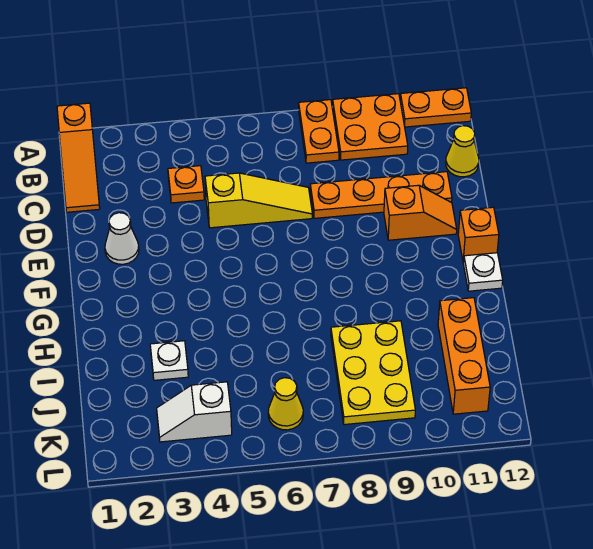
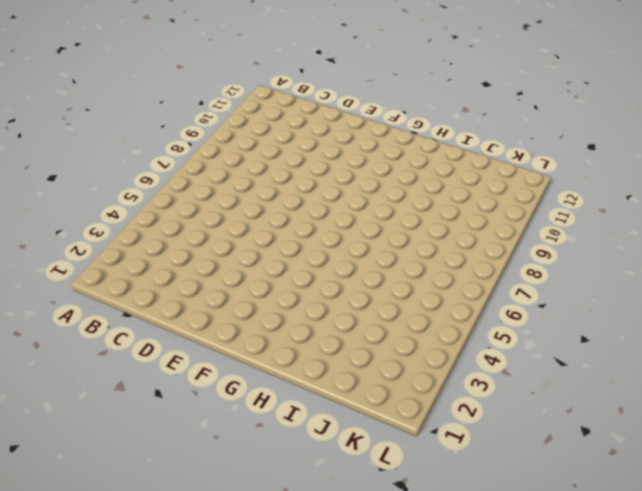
none -> orange 1x3 slope [57,103,100,212]
none -> orange 1x2 plate [299,100,339,163]
none -> orange 2x2 plate [333,94,408,160]

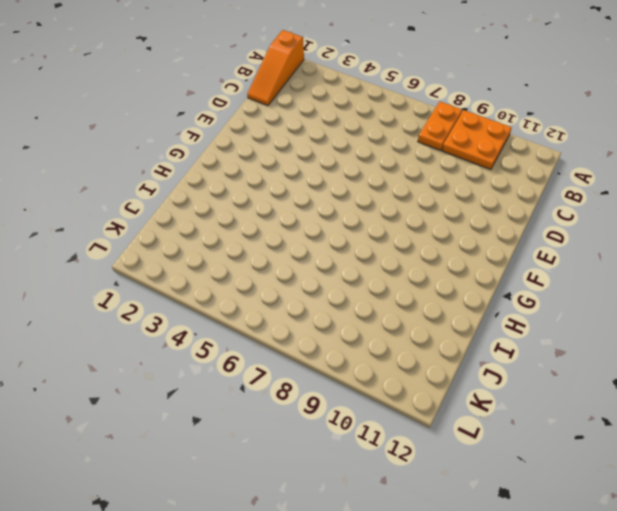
none -> orange 1x2 plate [400,88,471,127]
none -> orange 1x1 plate [168,166,204,203]
none -> yellow 1x1 cone [446,126,479,177]

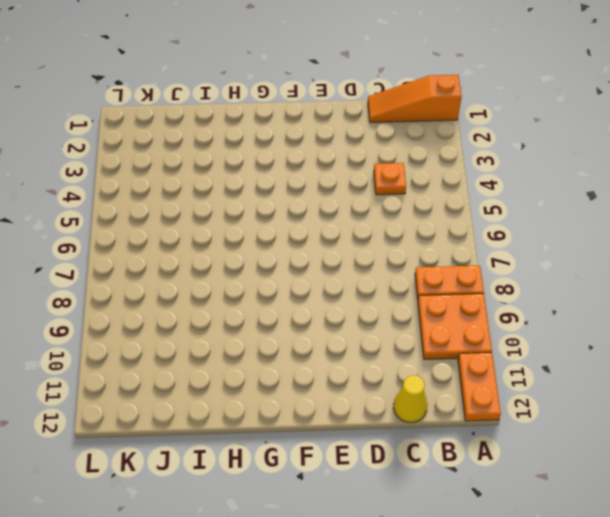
none -> yellow 1x3 slope [205,173,312,228]
none -> orange 1x4 plate [310,172,452,218]
none -> white 1x1 cone [105,213,139,264]

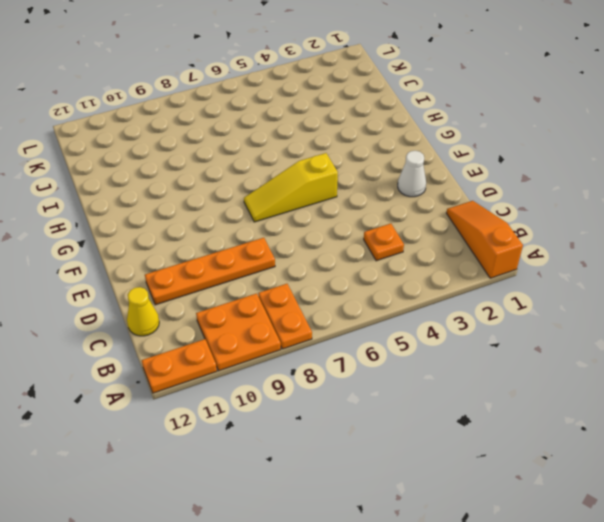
yellow 1x3 slope [244,153,338,222] -> yellow 1x3 slope moved to [205,173,312,228]
none -> orange 1x2 slope [384,185,457,240]
none -> orange 1x1 brick [458,207,499,262]
none -> white 1x1 plate [463,253,503,291]

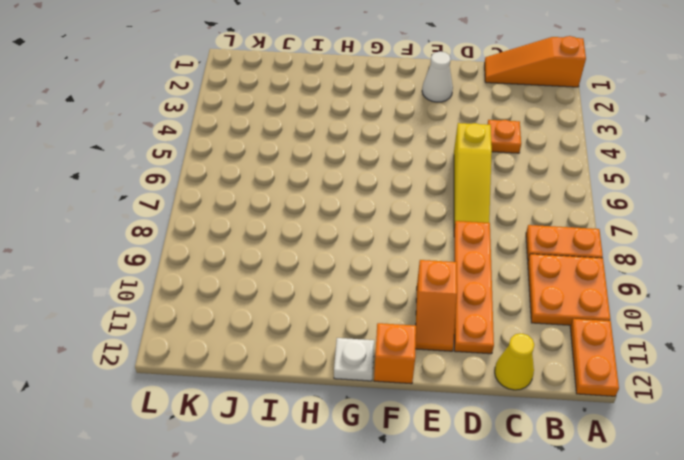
none -> white 1x1 plate [150,341,188,380]
none -> yellow 2x3 plate [331,321,415,425]
none -> orange 1x3 brick [438,298,490,414]

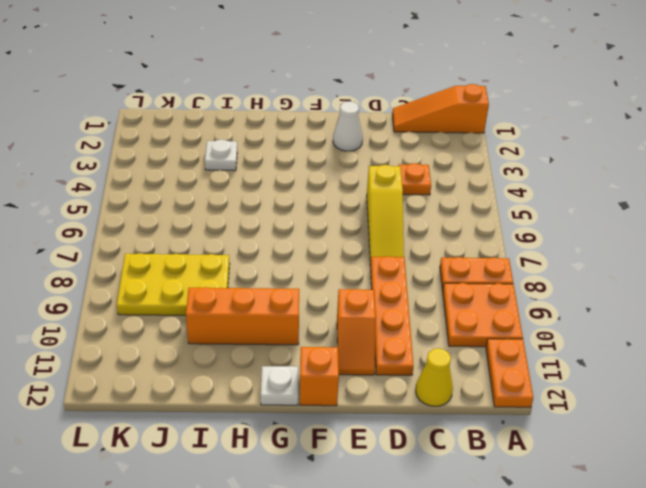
orange 1x3 brick [186,287,299,345] -> orange 1x3 brick moved to [438,298,490,414]
none -> white 1x2 slope [157,382,232,442]
none -> yellow 1x1 cone [268,378,303,430]

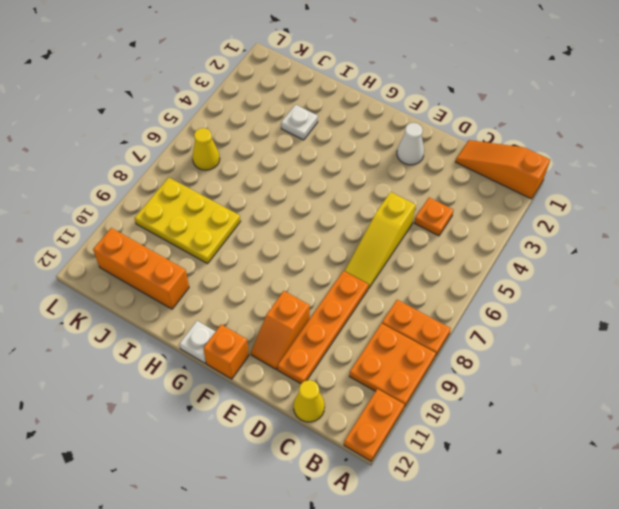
none -> white 1x2 slope [157,382,232,442]

